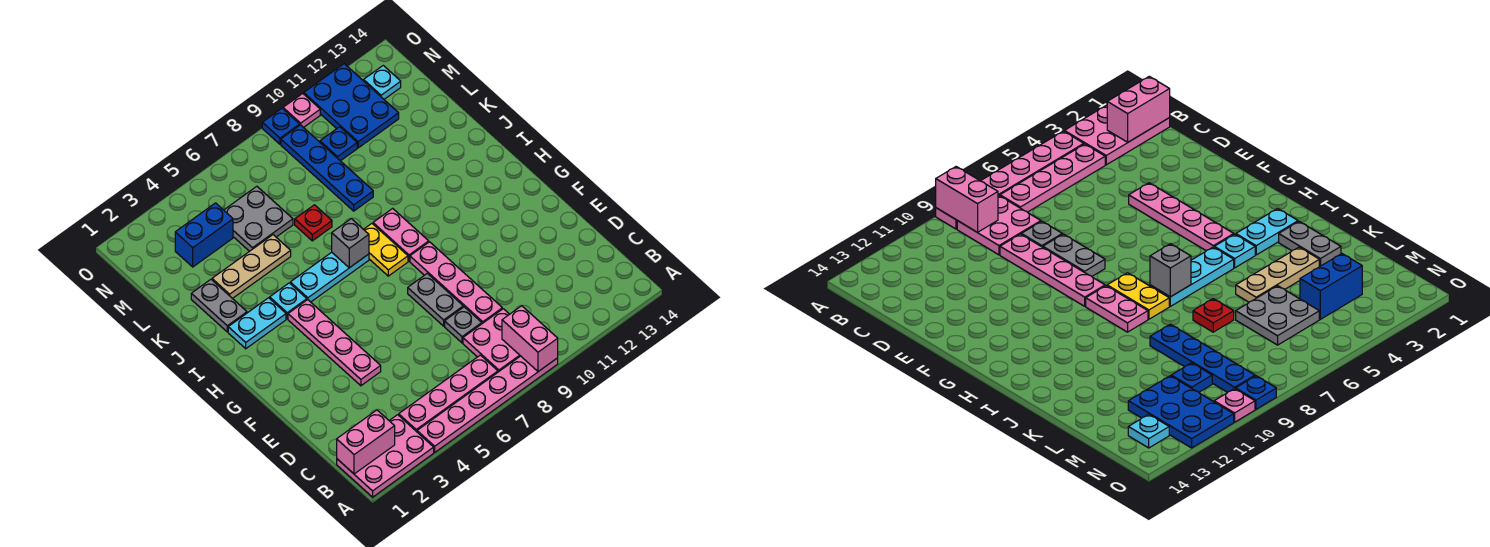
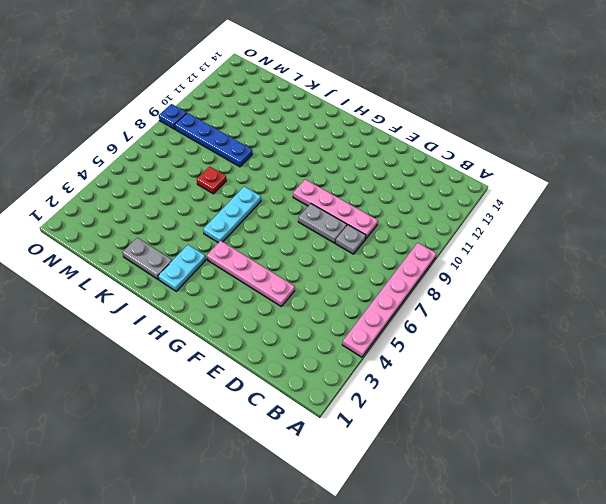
none -> pink 2x3 plate [337,415,434,497]
none -> pink 1x4 plate [399,355,498,432]
none -> pink 2x2 plate [463,309,520,372]

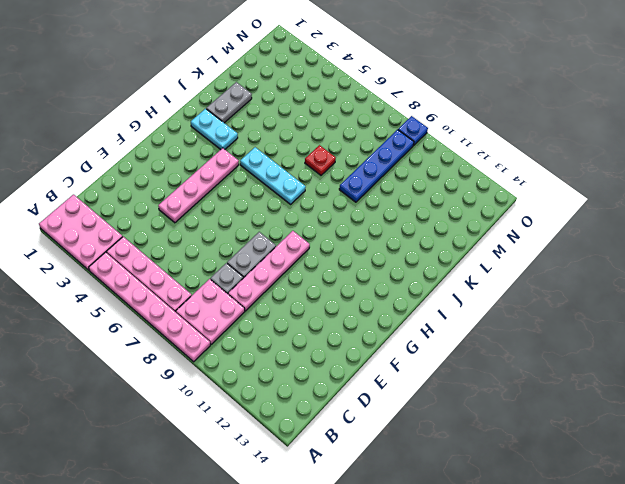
none -> yellow 1x2 plate [364,224,408,276]
none -> pink 1x2 plate [373,208,429,261]
none -> cyan 1x1 plate [270,283,307,319]

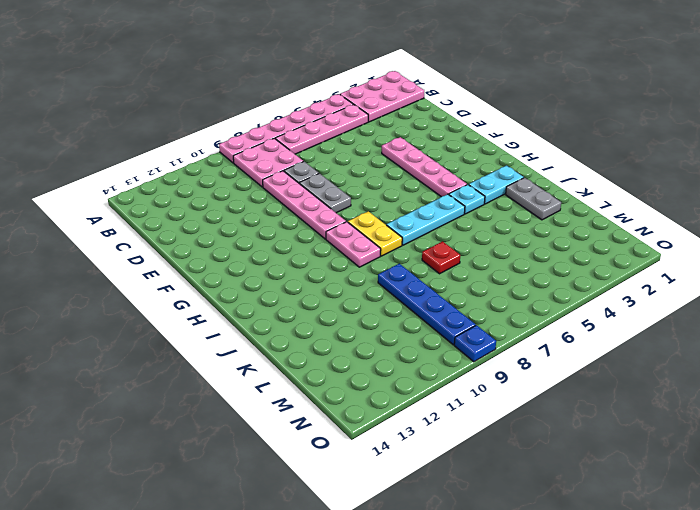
none -> tan 1x3 plate [212,235,291,299]
none -> grey 2x2 plate [224,186,293,251]
none -> blue 1x2 brick [175,203,233,267]

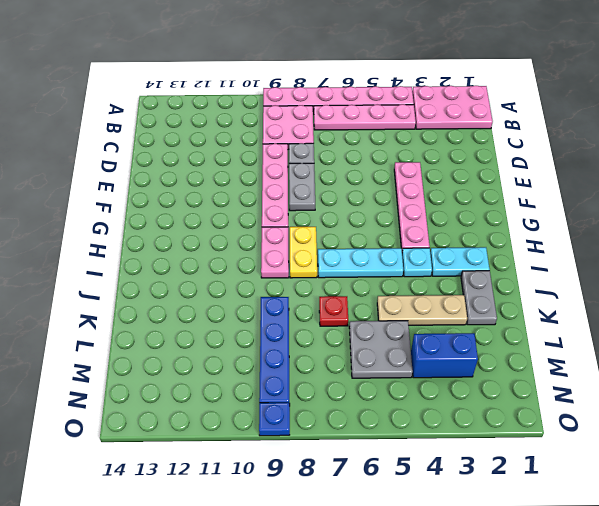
none -> blue 1x1 plate [320,127,357,161]
none -> blue 2x3 plate [304,64,399,148]
none -> cyan 1x1 plate [364,66,401,99]

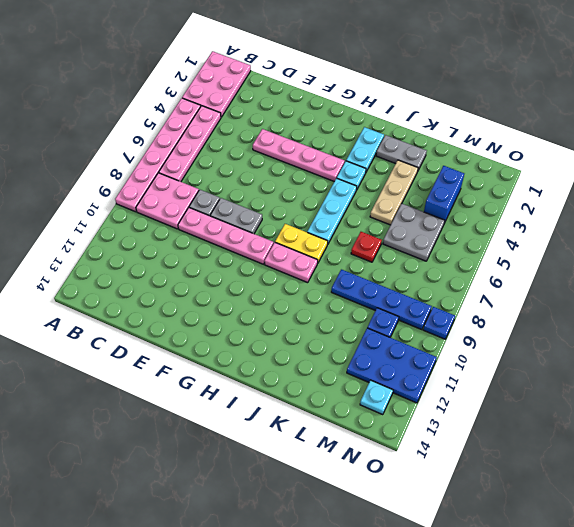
none -> pink 1x1 plate [283,93,320,128]
none -> pink 1x2 brick [502,306,558,372]
none -> pink 1x2 brick [337,410,395,474]

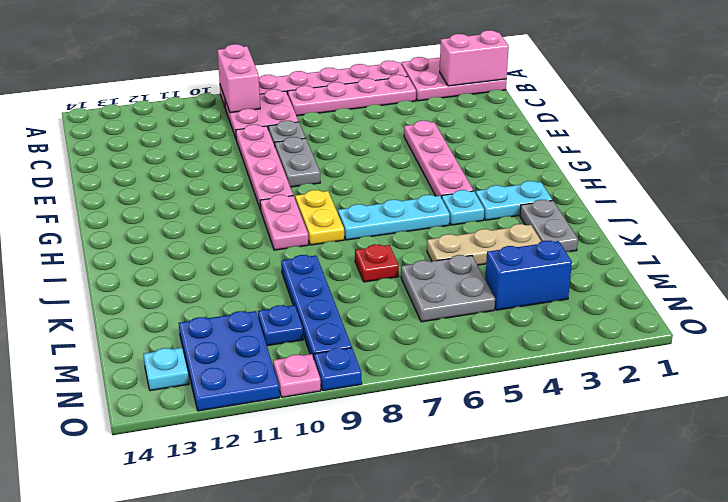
none -> grey 1x1 brick [332,219,369,268]

